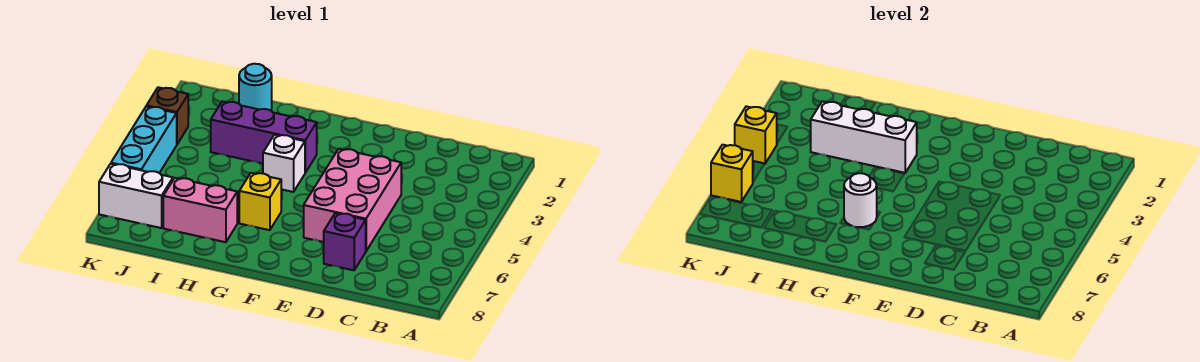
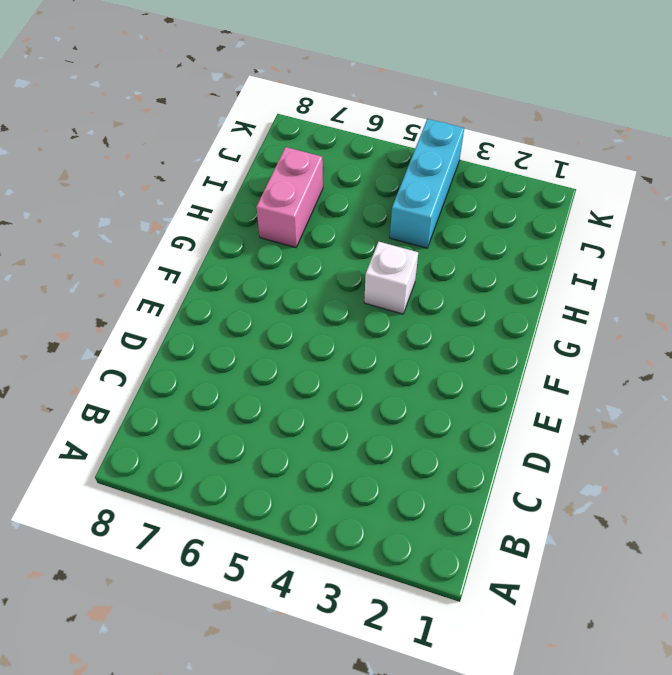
cyan 1x3 brick [390,119,464,248] -> cyan 1x3 brick turned to [111,106,177,173]
none -> pink 2x3 brick [304,149,401,251]
none -> purple 1x1 brick [324,213,366,270]
none -> purple 1x3 brick [211,101,317,173]

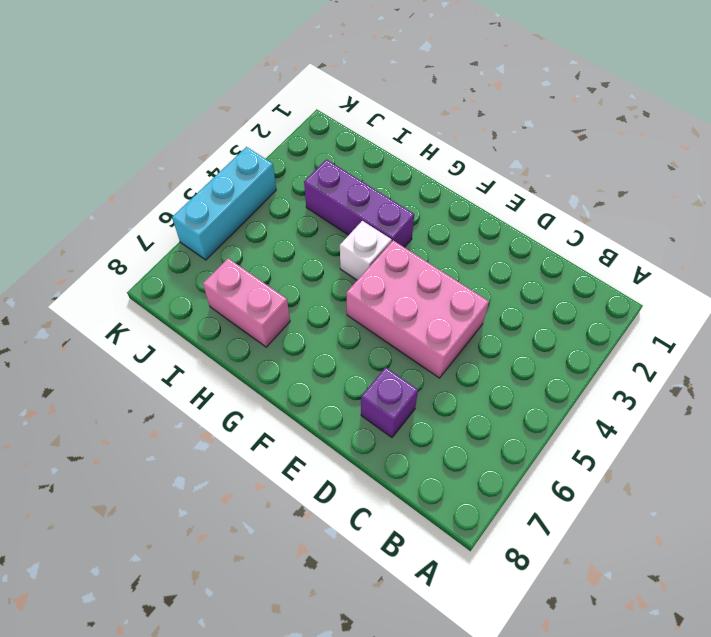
pink 2x3 brick [346,240,489,378] -> pink 2x3 brick turned to [304,149,401,251]
none -> yellow 1x1 brick [239,173,281,230]
none -> cyan 1x1 round brick [239,64,272,111]
none -> white 1x2 brick [99,164,173,228]

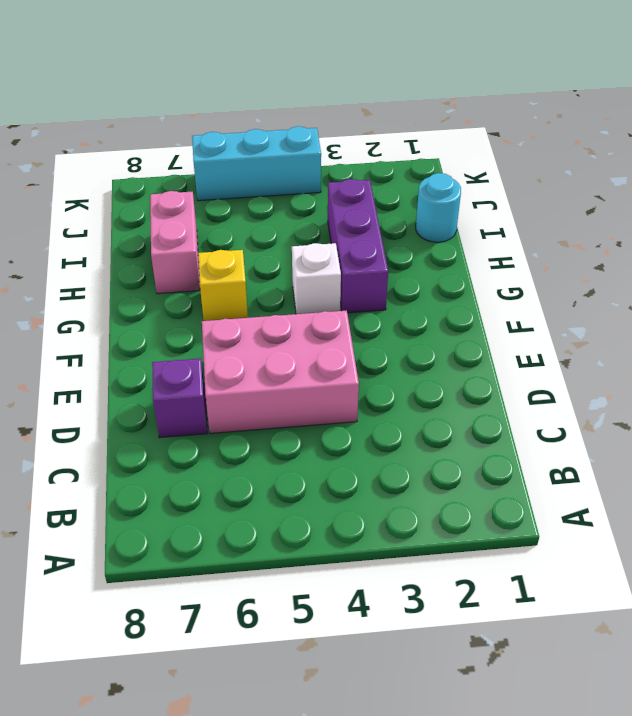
none -> white 1x2 brick [99,164,173,228]
none -> brown 1x1 brick [147,87,188,144]
none -> white 1x3 brick [811,101,917,173]

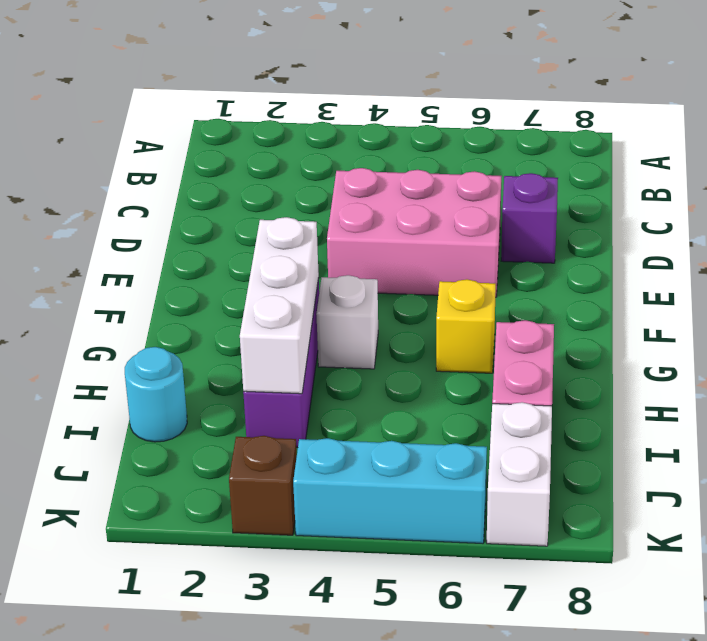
none -> white 1x1 round brick [844,173,877,227]
none -> yellow 1x1 brick [735,106,777,164]
none -> yellow 1x1 brick [711,145,753,202]

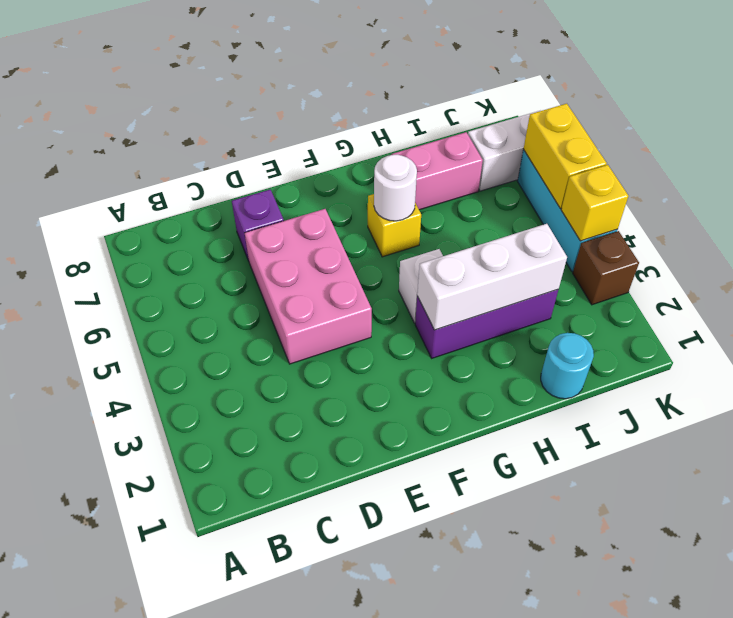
yellow 1x2 brick [524,104,607,208] -> yellow 1x1 brick [711,145,753,202]

